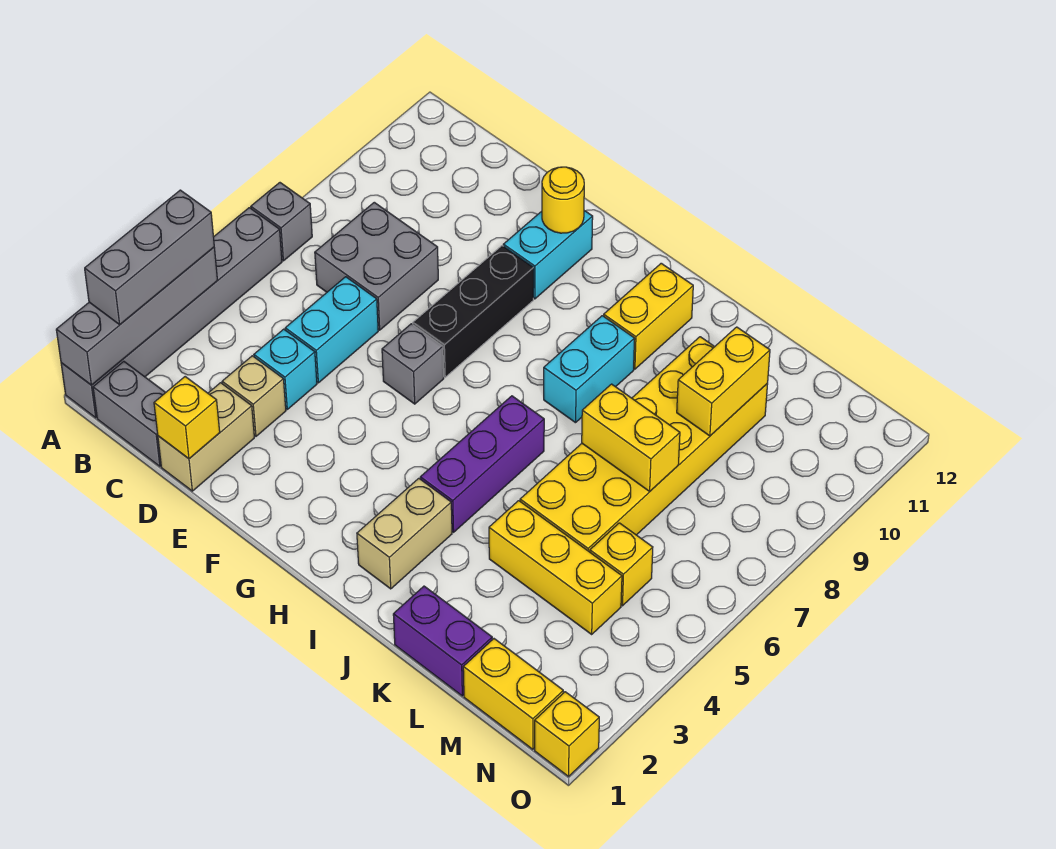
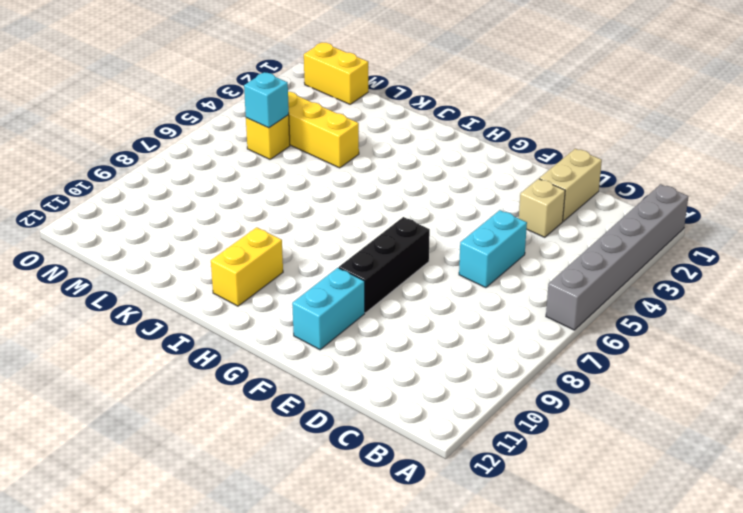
cyan 1x1 brick [244,72,289,128] -> cyan 1x1 brick moved to [254,329,317,409]
none -> grey 1x1 brick [251,183,312,261]
none -> grey 1x2 brick [93,361,166,466]
none -> grey 2x2 brick [315,202,438,330]

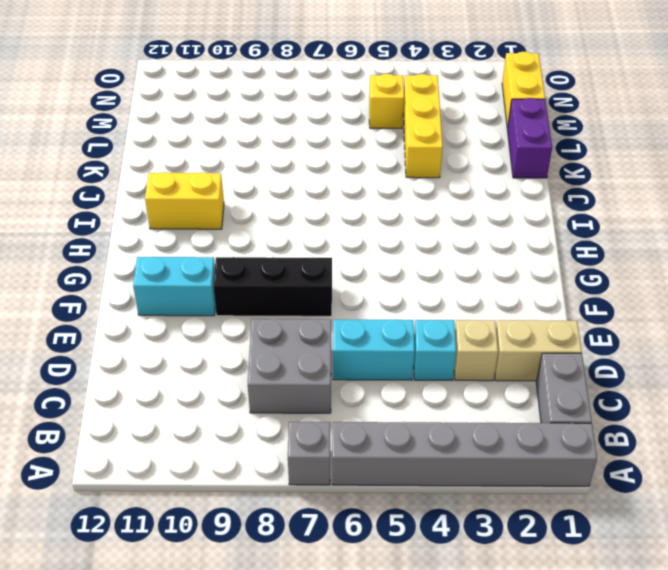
none -> grey 1x1 brick [382,324,444,404]
none -> tan 1x2 brick [357,478,452,589]
none -> purple 1x3 brick [420,396,544,532]

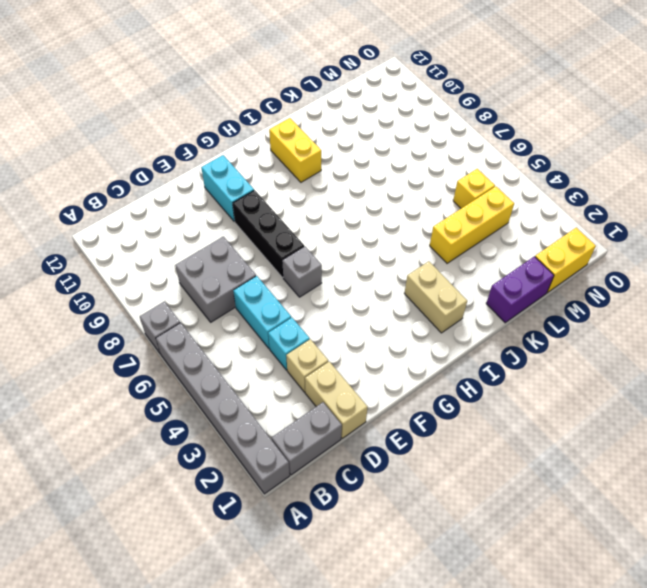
none -> purple 1x3 brick [420,396,544,532]
none -> cyan 1x2 brick [544,316,635,423]
none -> yellow 2x6 brick [520,337,768,552]

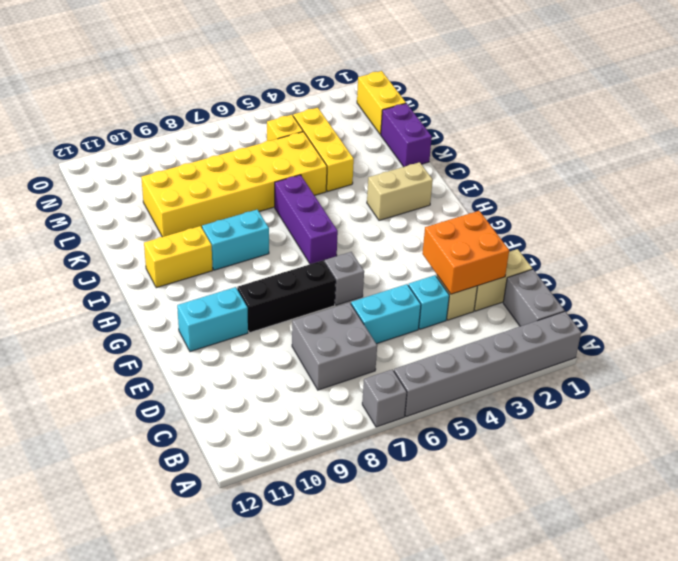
orange 2x2 brick [422,211,509,294] -> none
purple 1x3 brick [275,175,338,264] -> purple 1x3 brick turned to [420,396,544,532]
none -> yellow 1x1 brick [535,692,599,777]
none -> grey 1x4 brick [56,247,217,385]
none -> yellow 1x1 brick [154,377,220,459]

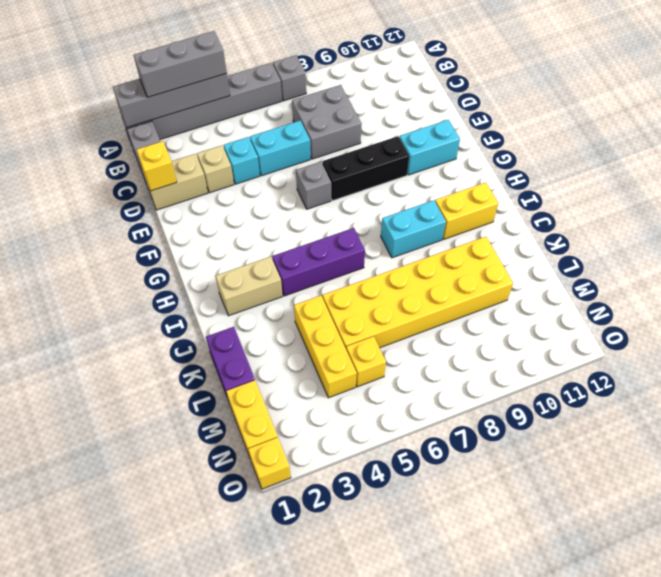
none -> yellow 1x1 round brick [542,167,584,233]
none -> yellow 1x2 brick [582,384,680,491]
none -> yellow 1x2 brick [677,327,770,436]

